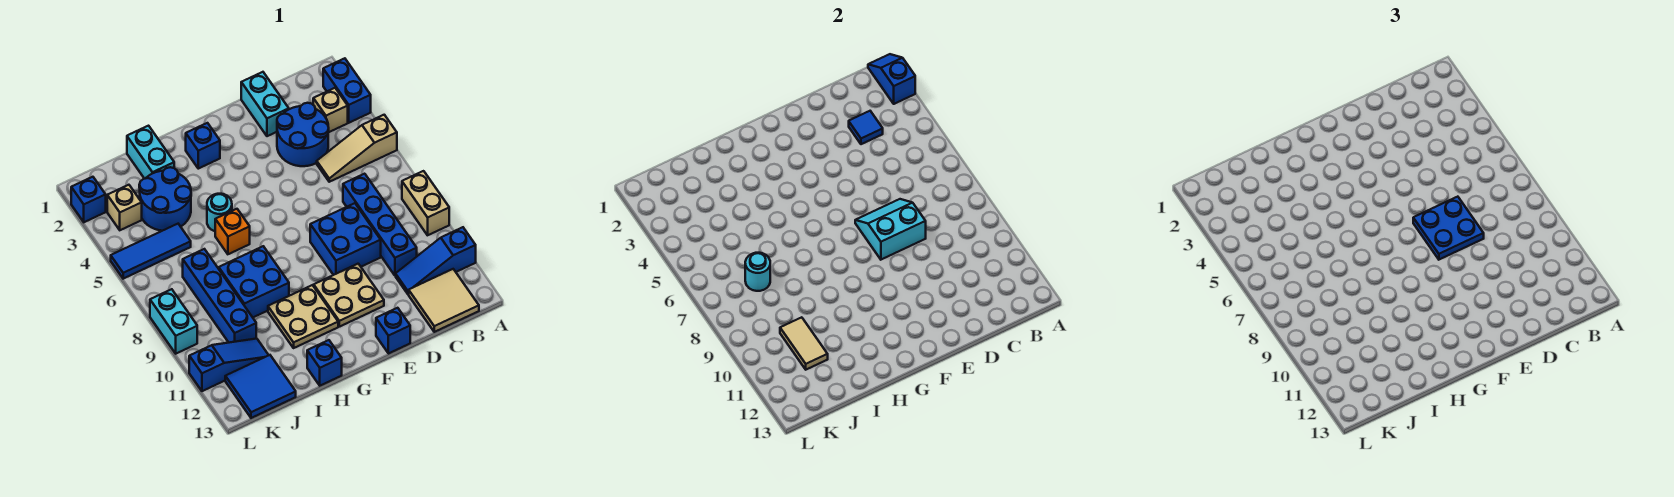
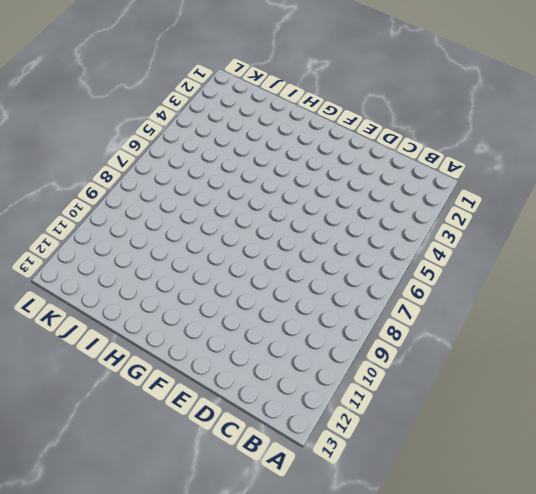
none -> blue 1x2 brick [323,58,371,123]
none -> tan 1x3 slope [317,115,397,182]
none -> tan 1x2 brick [402,171,449,235]
none -> blue 1x3 slope [396,227,476,294]

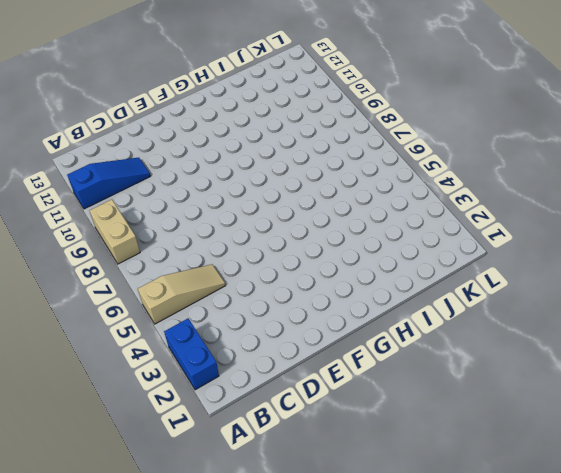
none -> tan 1x1 brick [313,88,348,133]
none -> tan 2x2 tile [409,269,479,332]
none -> blue 2x2 round brick [277,103,329,166]
none -> blue 1x4 brick [343,174,417,276]

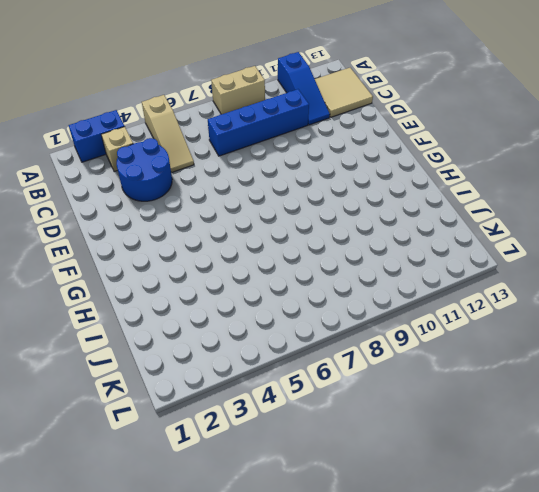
none -> cyan 1x2 brick [241,72,289,136]
none -> blue 2x2 brick [310,203,381,275]
none -> tan 2x2 plate [314,264,384,327]
none -> blue 1x1 brick [376,308,410,354]

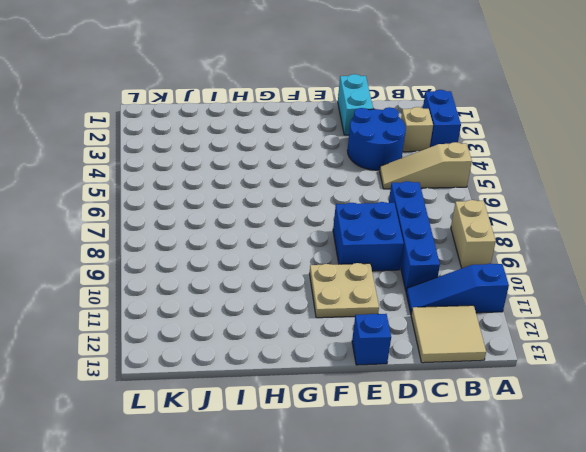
none -> blue 1x1 brick [186,123,220,169]
none -> tan 2x2 plate [268,285,338,348]
none -> cyan 1x1 round brick [207,194,232,231]
none -> orange 1x1 brick [215,209,250,254]

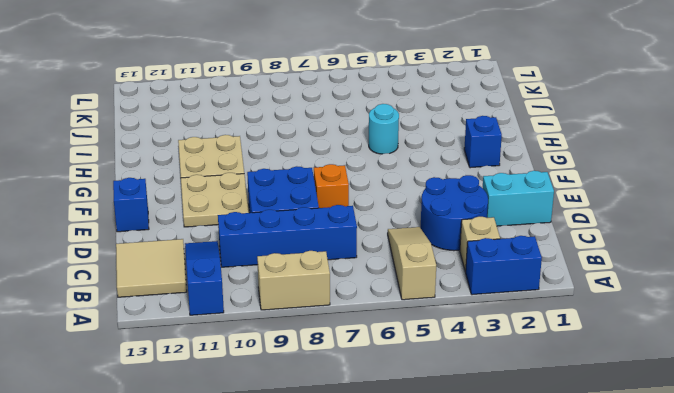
orange 1x1 brick [314,164,349,208] -> orange 1x1 brick moved to [215,209,250,254]
none -> blue 2x2 brick [219,246,289,317]
none -> blue 1x1 brick [307,340,342,386]
none -> cyan 1x2 brick [127,126,174,179]
none -> blue 2x2 round brick [139,167,191,231]

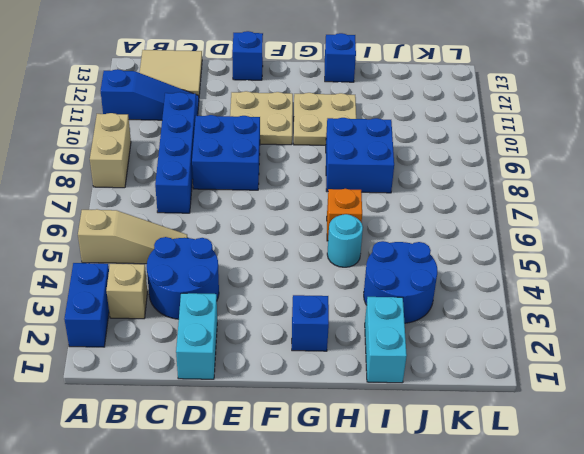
none -> blue 1x3 tile [111,224,191,279]
none -> blue 1x4 brick [183,249,256,343]
none -> blue 1x3 slope [189,339,269,391]
none -> blue 2x2 tile [225,355,296,418]

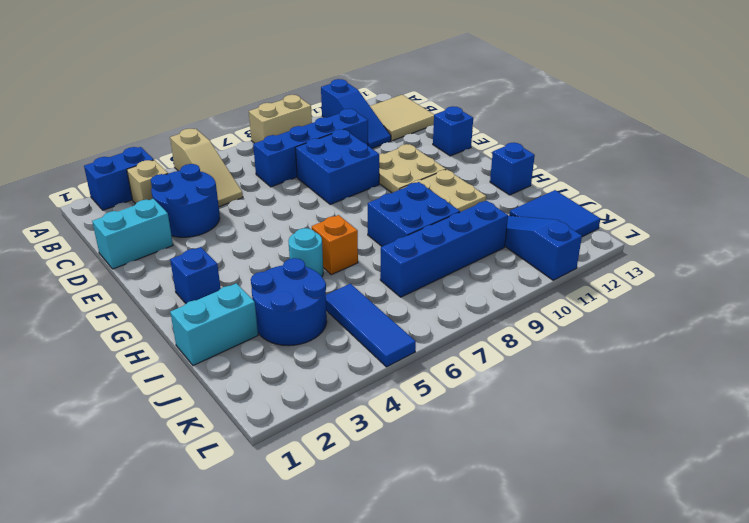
none -> tan 1x1 brick [107,185,142,230]
none -> blue 1x1 brick [71,177,106,222]
none -> cyan 1x2 brick [150,289,197,354]
none -> blue 1x2 slope [868,54,915,104]

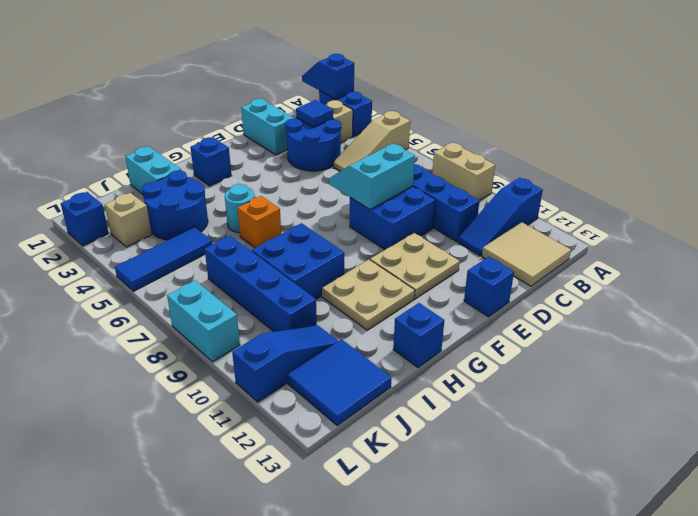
none -> cyan 1x1 round brick [745,253,770,291]
none -> tan 1x2 tile [780,317,828,370]
none -> blue 2x2 plate [1413,197,1484,260]

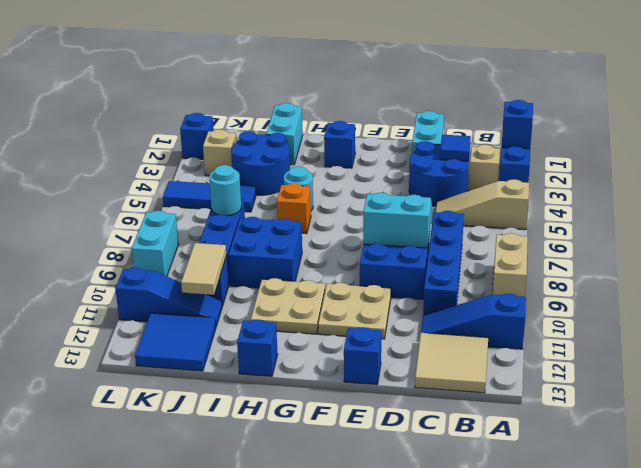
none -> blue 2x2 plate [1413,197,1484,260]

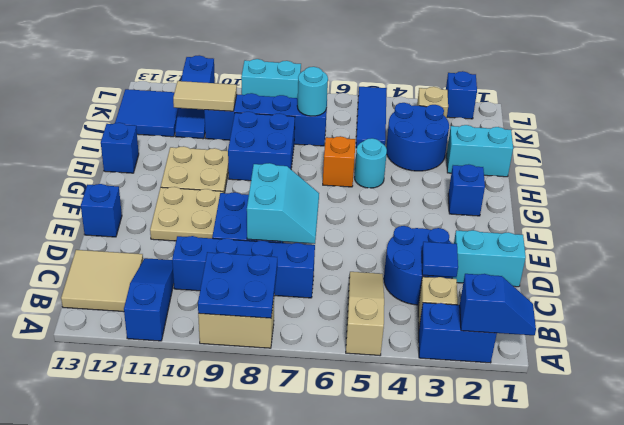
blue 2x2 plate [198,252,277,318] -> blue 2x2 plate moved to [1413,197,1484,260]

